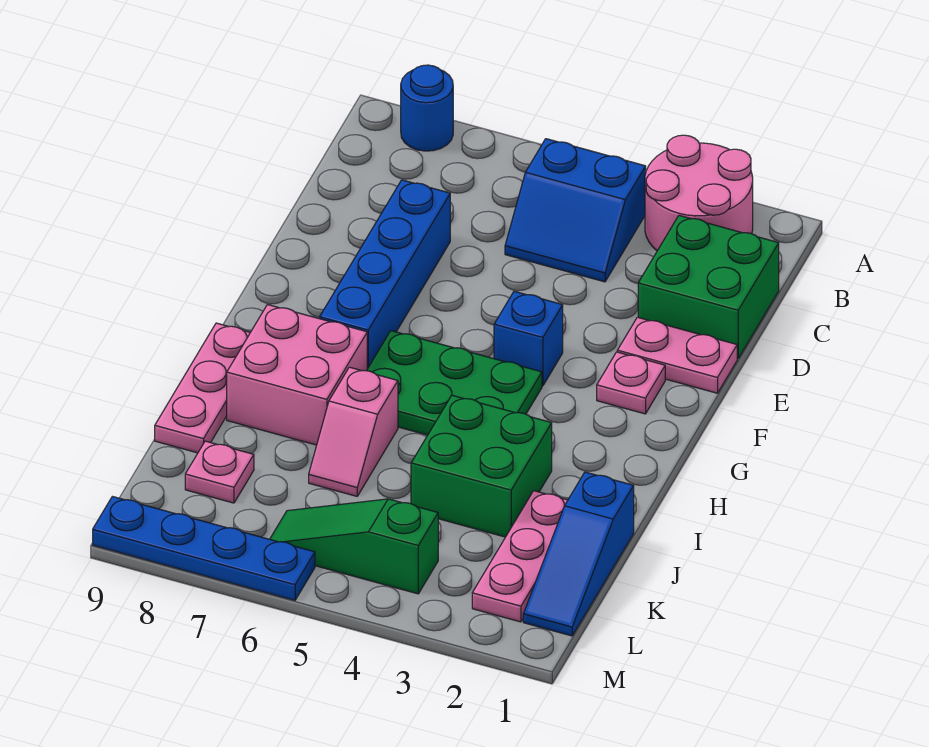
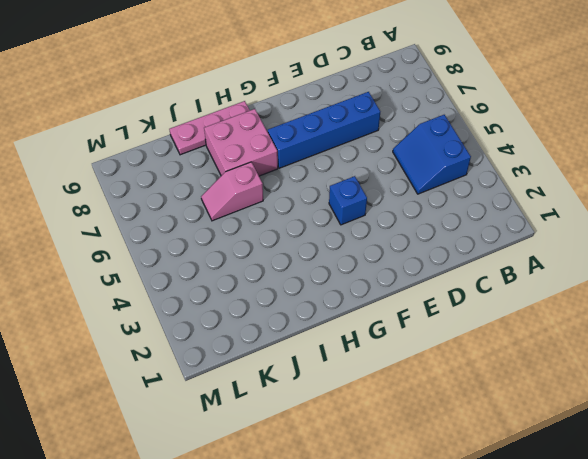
none -> pink 2x2 round brick [645,135,753,251]
none -> blue 1x1 round brick [401,65,453,151]
none -> green 2x2 brick [638,215,779,359]

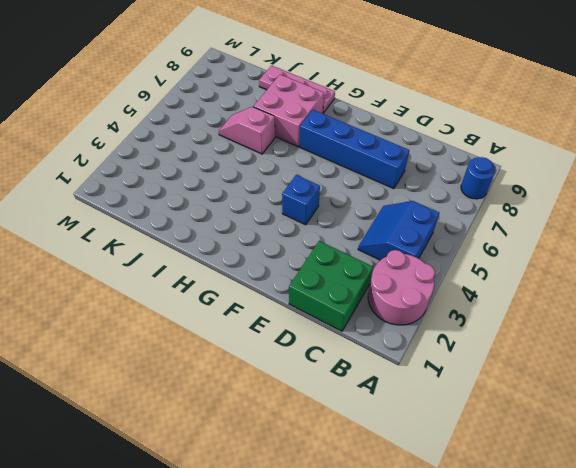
none -> pink 1x2 plate [617,317,737,393]
none -> pink 1x1 plate [597,352,665,414]
none -> green 2x3 plate [367,331,542,435]

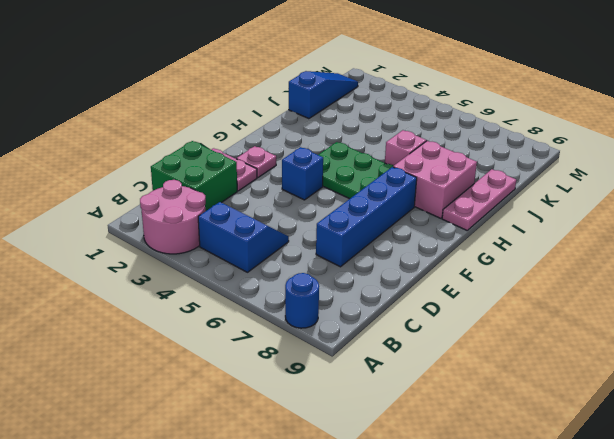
none -> green 2x2 brick [411,395,552,537]
none -> pink 1x3 plate [472,491,568,622]
none -> pink 1x1 plate [185,441,254,503]

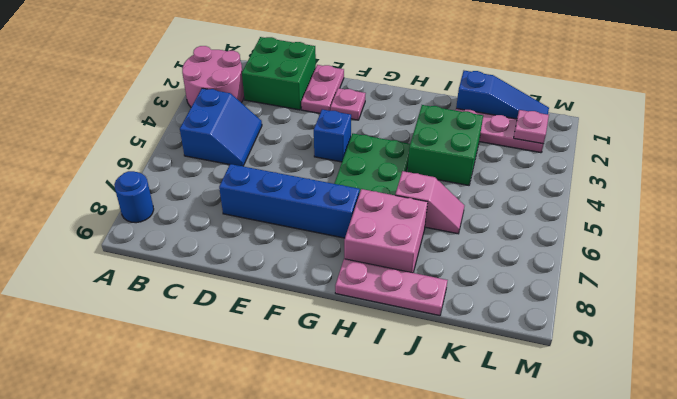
pink 1x1 plate [514,110,549,144] -> pink 1x1 plate moved to [185,441,254,503]
none -> green 1x3 slope [270,499,438,594]
none -> blue 1x4 plate [93,497,315,600]

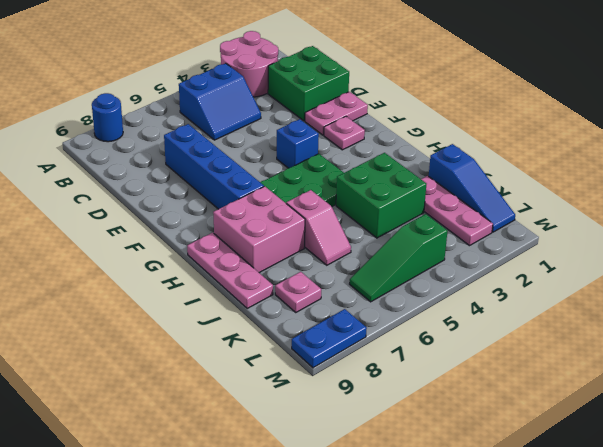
blue 1x2 plate [292,309,367,368] -> blue 1x4 plate [93,497,315,600]

